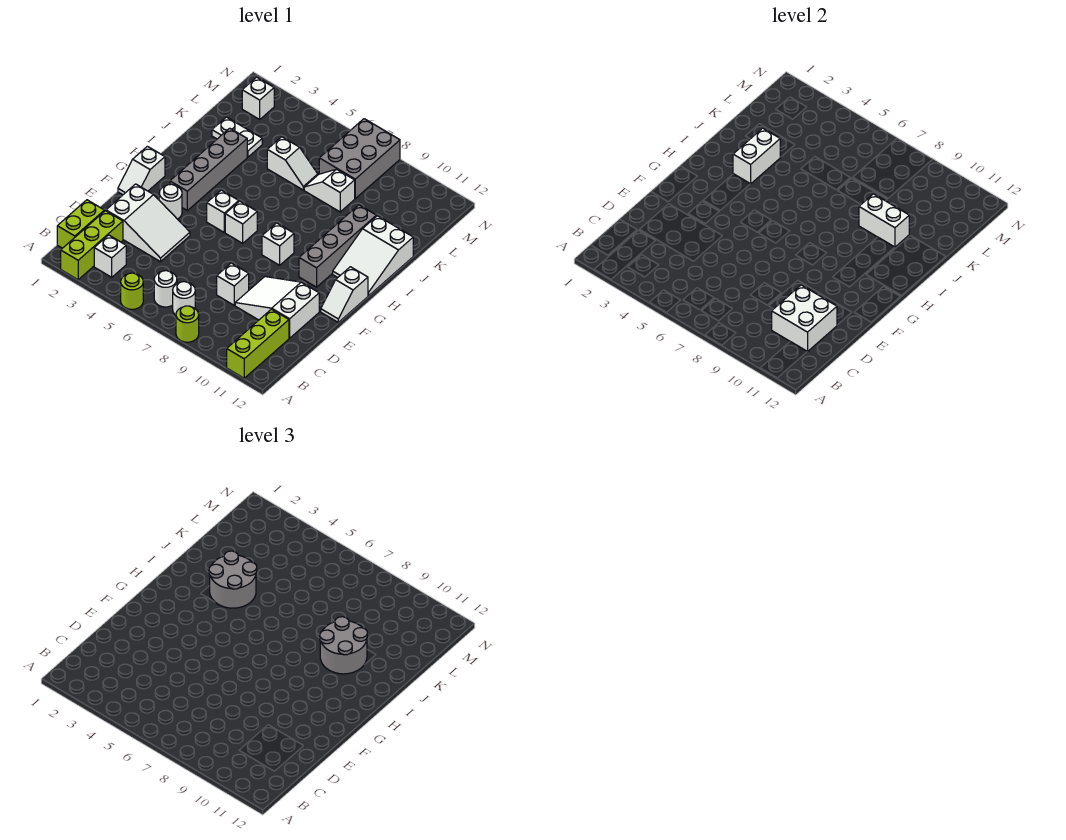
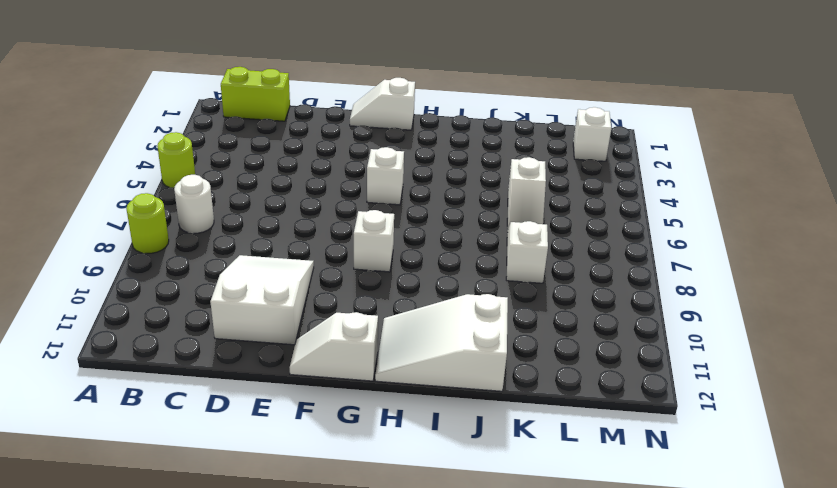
none -> lime 1x3 brick [61,211,123,280]
none -> lime 1x3 brick [227,309,289,378]
none -> white 1x1 brick [94,235,126,277]
none -> white 1x1 round brick [154,271,177,307]

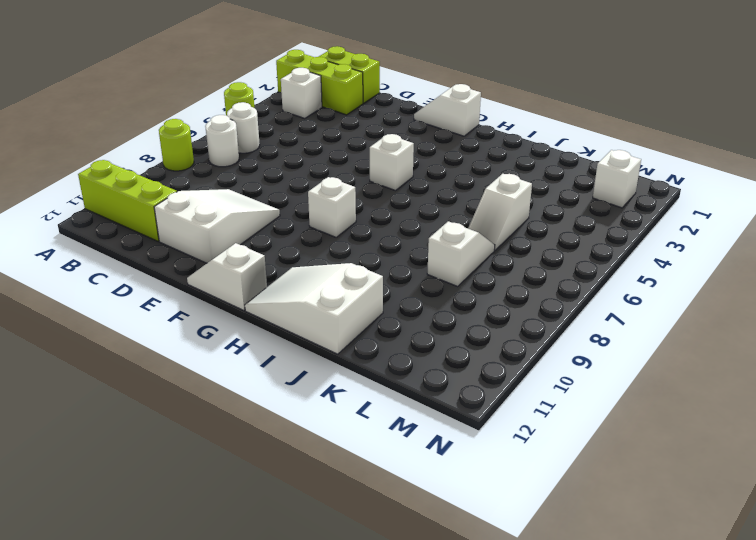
none -> white 2x3 slope [106,184,190,262]
none -> white 1x1 brick [217,263,249,305]
none -> white 1x1 round brick [159,184,182,219]
none -> grey 1x4 brick [170,128,247,210]

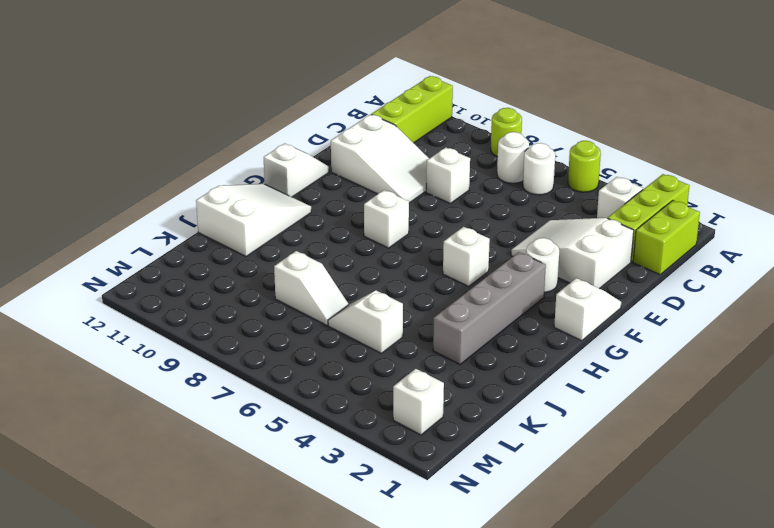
none -> white 1x1 brick [225,201,257,243]
none -> grey 1x4 brick [299,205,376,287]
none -> white 1x2 plate [212,117,262,157]
none -> grey 2x3 brick [319,119,400,198]

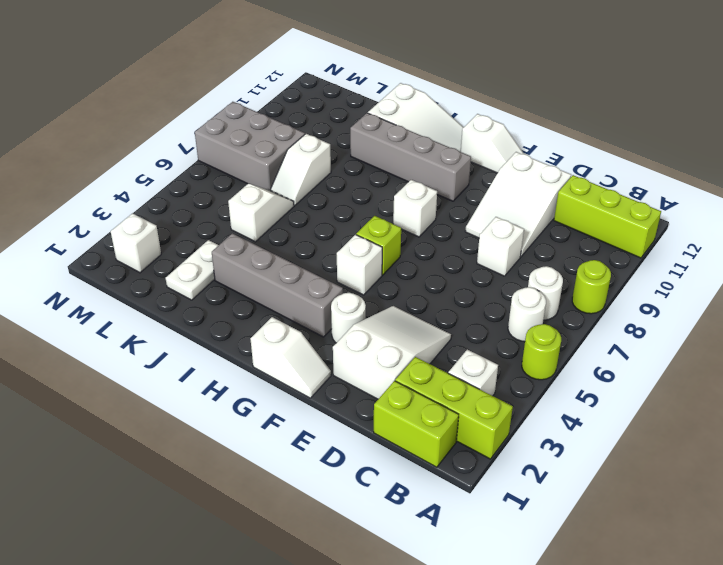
lime 1x1 brick [356,216,401,275] -> white 1x1 brick [225,201,257,243]
none -> white 2x2 brick [772,285,837,352]
none -> white 1x2 brick [733,128,780,184]
none -> white 1x2 brick [859,194,909,247]
none -> grey 2x2 round brick [209,551,257,608]

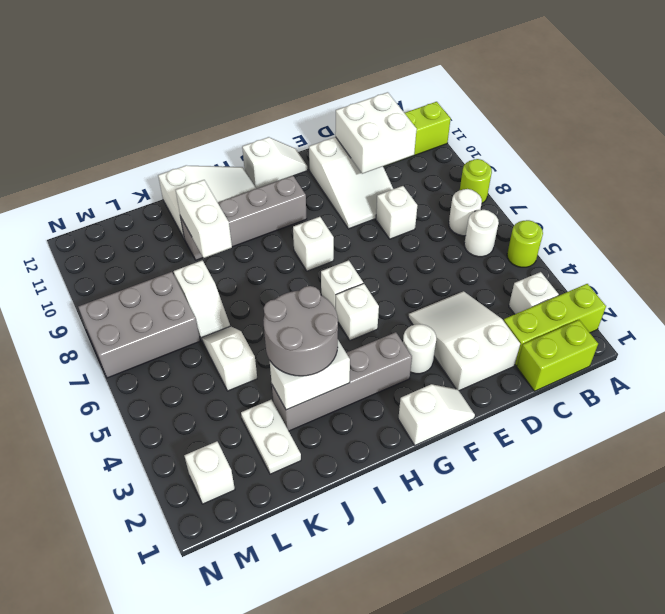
none -> grey 2x2 round brick [320,617,367,674]

